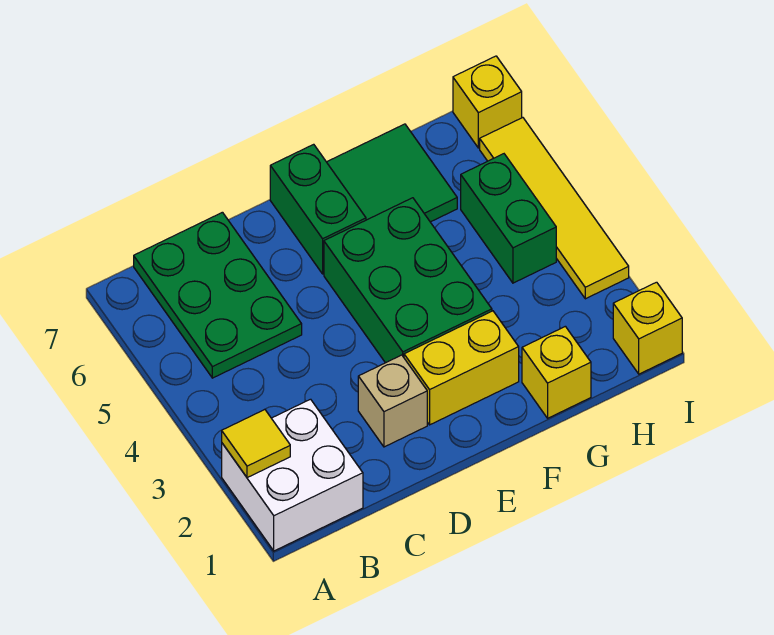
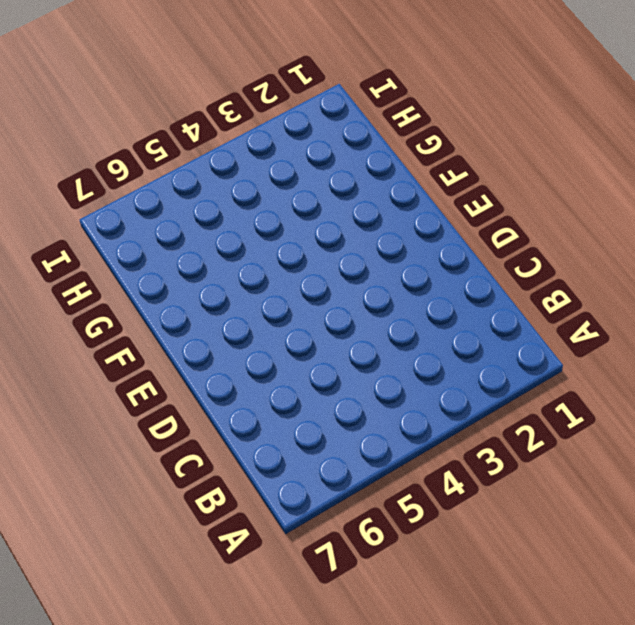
none -> white 2x2 brick [222,399,363,551]
none -> green 2x3 plate [134,212,302,378]
none -> tan 1x1 brick [358,355,427,447]

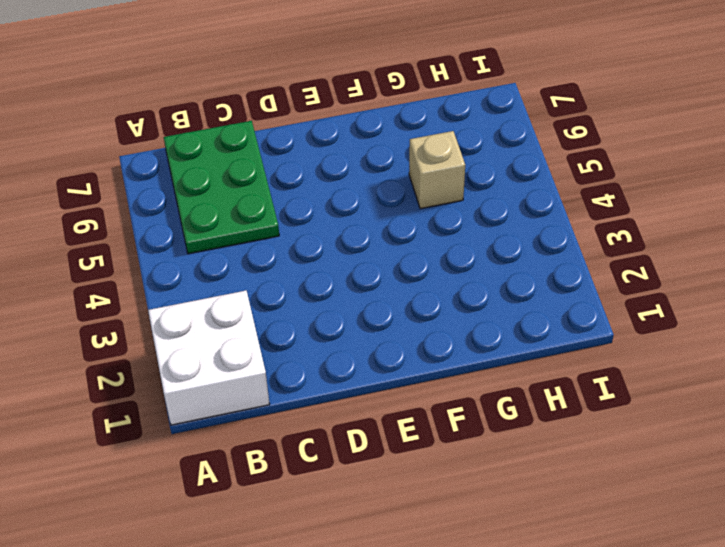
tan 1x1 brick [409,131,465,209] -> tan 1x1 brick moved to [358,355,427,447]
none -> yellow 1x2 brick [404,311,519,425]
none -> green 2x3 brick [324,198,492,363]
none -> green 1x2 brick [270,144,366,274]

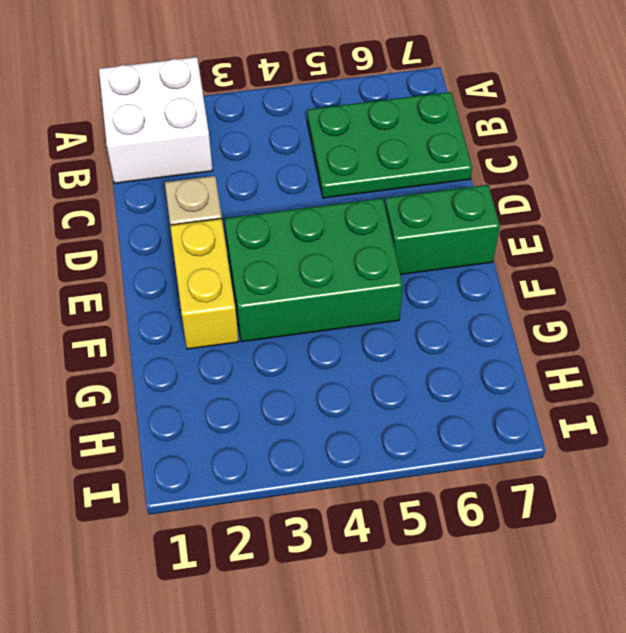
none -> green 2x2 tile [327,124,457,222]
none -> yellow 1x1 brick [522,326,591,418]
none -> green 1x2 brick [461,154,556,283]

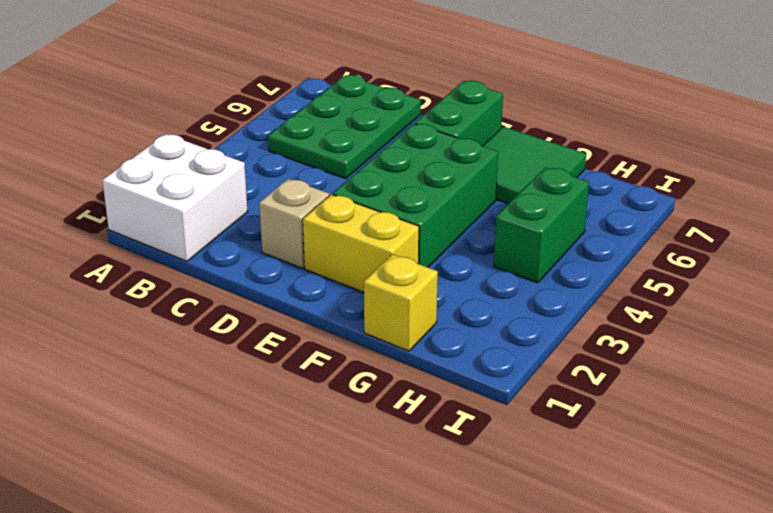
none -> yellow 1x1 brick [613,282,682,374]
none -> yellow 1x4 tile [480,118,629,299]
none -> yellow 1x1 brick [453,56,522,148]

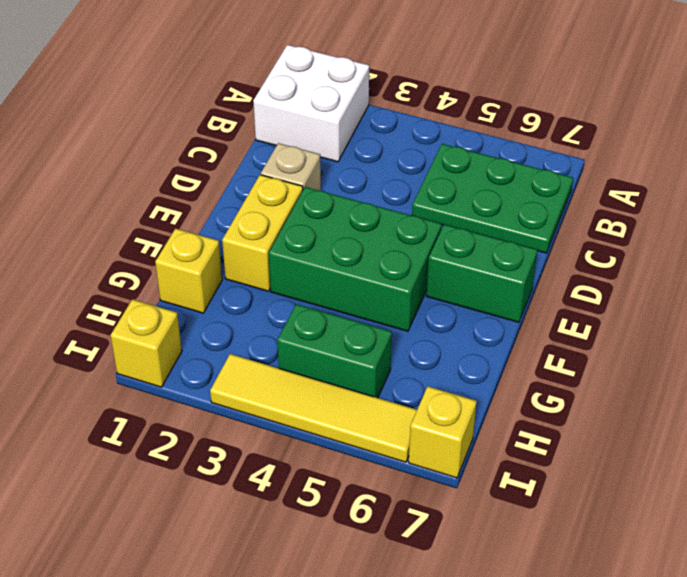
none -> green 2x2 tile [327,124,457,222]
none -> yellow 1x1 tile [222,409,290,478]

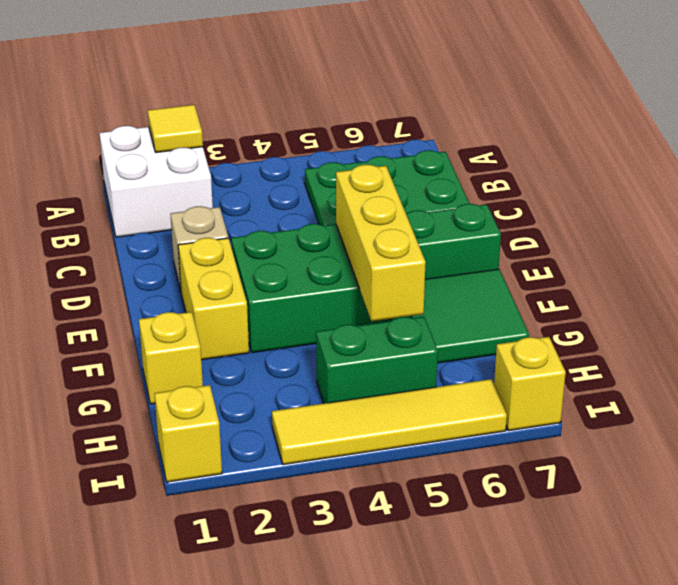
yellow 1x3 brick [336,165,426,321] -> none

